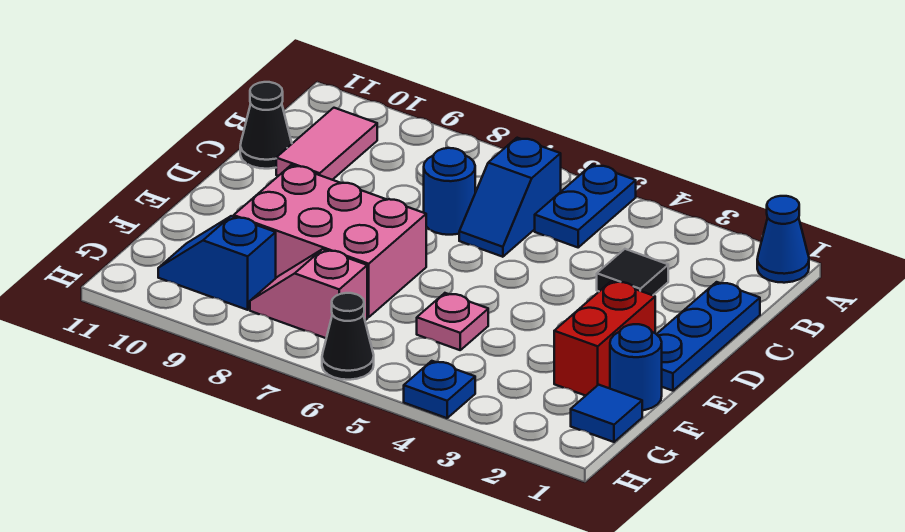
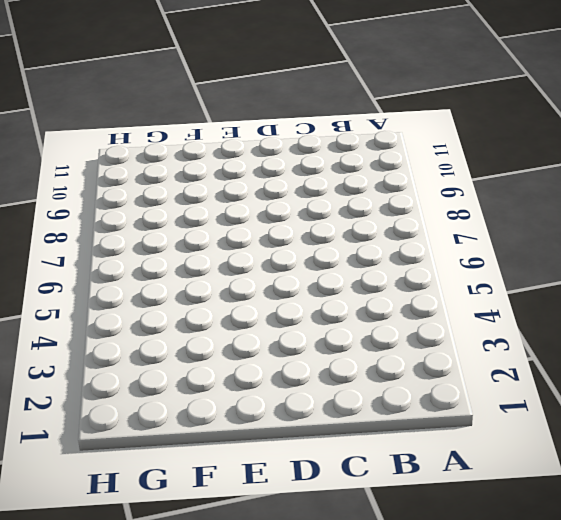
none -> blue 1x1 cone [757,196,809,283]
none -> blue 1x2 plate [535,165,636,247]
none -> blue 1x2 slope [459,138,561,257]

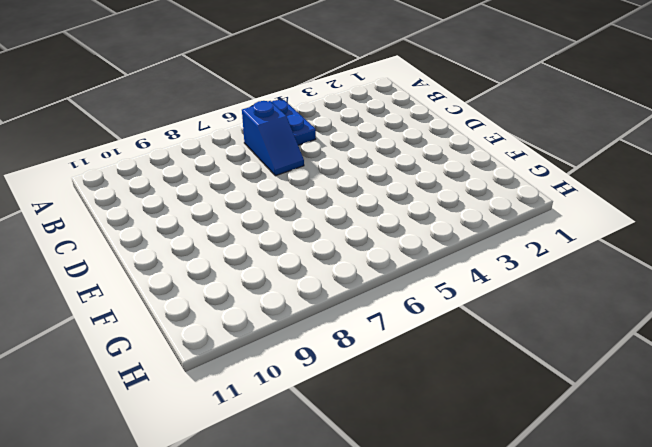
none -> blue 1x1 cone [757,196,809,283]
none -> pink 1x2 tile [276,108,377,180]
none -> blue 1x3 plate [657,282,760,391]

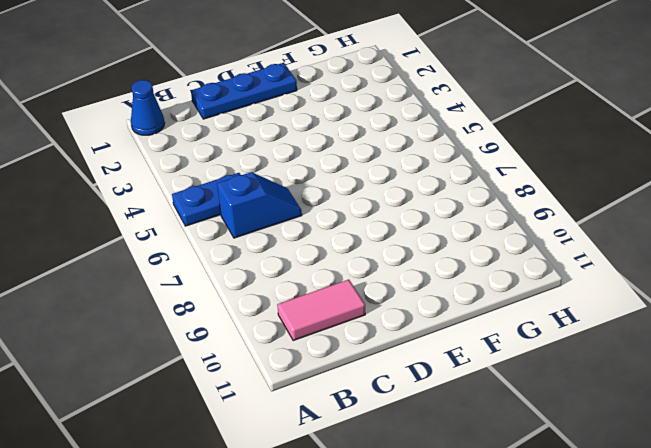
none -> black 1x1 tile [597,249,668,295]
none -> blue 1x1 round brick [424,148,475,235]
none -> black 1x1 cone [240,82,292,169]

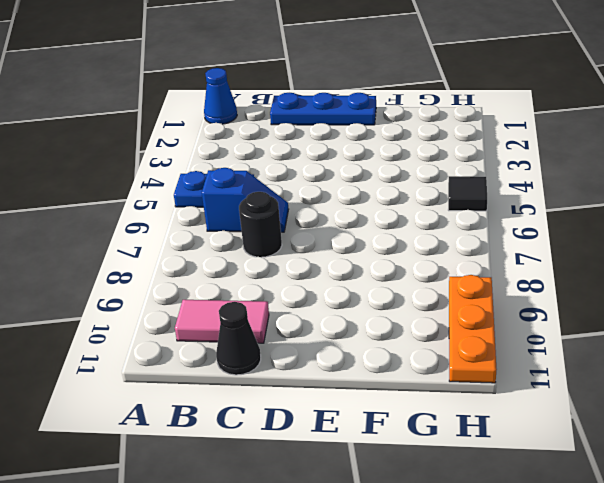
black 1x1 round brick [239,192,282,257] -> blue 1x1 round brick [424,148,475,235]
black 1x1 tile [448,176,487,211] -> black 1x1 tile moved to [597,249,668,295]
orange 1x3 plate [449,275,497,383] -> none
none -> red 1x2 brick [554,281,655,396]
none -> pink 2x3 brick [234,165,426,317]
none -> blue 1x1 round brick [610,324,662,410]

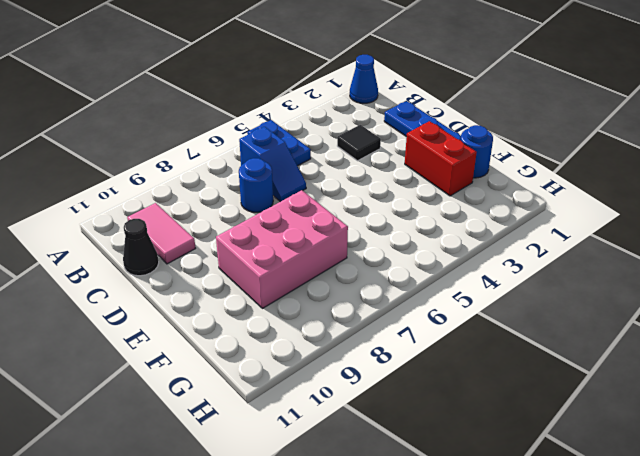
none -> pink 1x1 plate [417,293,488,350]
none -> blue 1x1 tile [571,385,642,442]
none -> pink 1x2 slope [250,249,367,338]

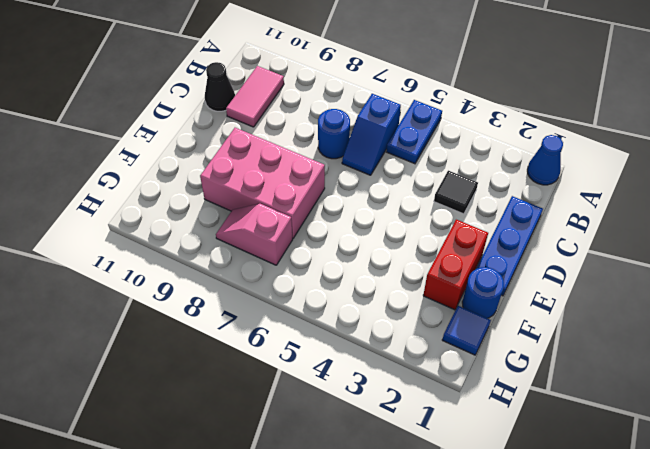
none -> pink 1x1 plate [417,293,488,350]
none -> blue 1x2 slope [158,216,276,310]
none -> blue 1x1 plate [404,361,475,418]

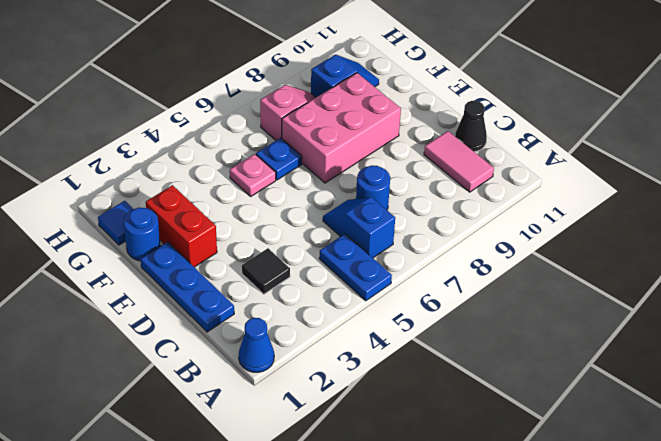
blue 1x1 plate [256,138,302,180] -> blue 1x1 plate moved to [404,361,475,418]
none -> black 1x1 cone [322,293,374,380]

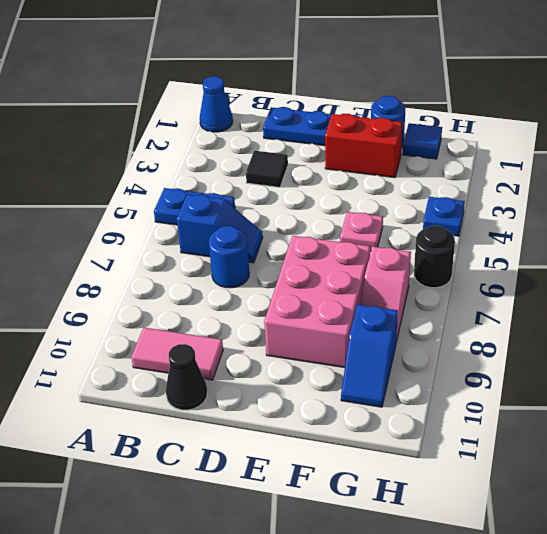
black 1x1 round brick [414,225,455,288] -> black 1x1 cone [322,293,374,380]

